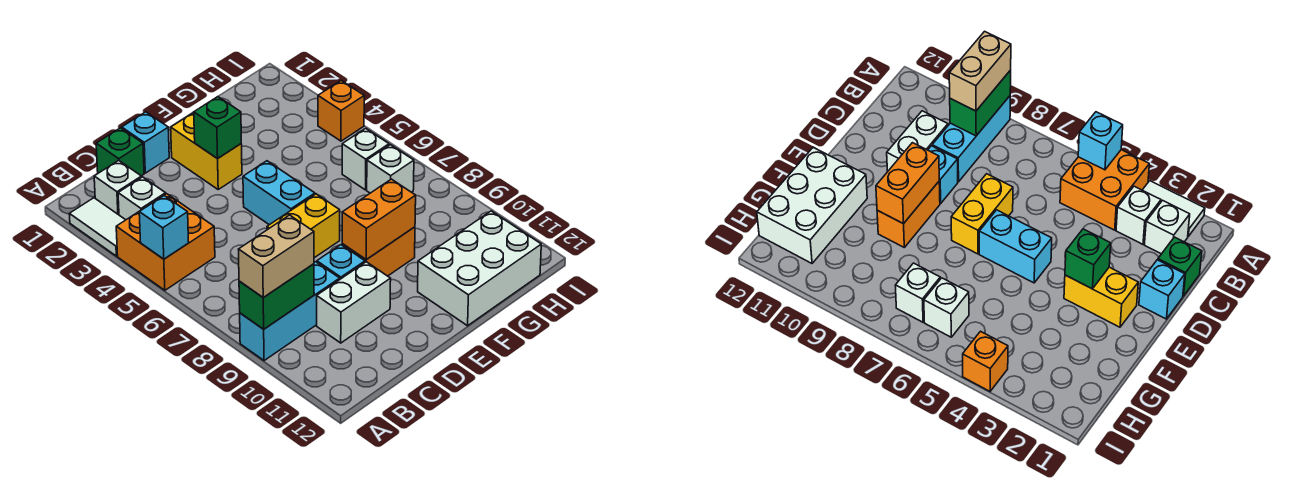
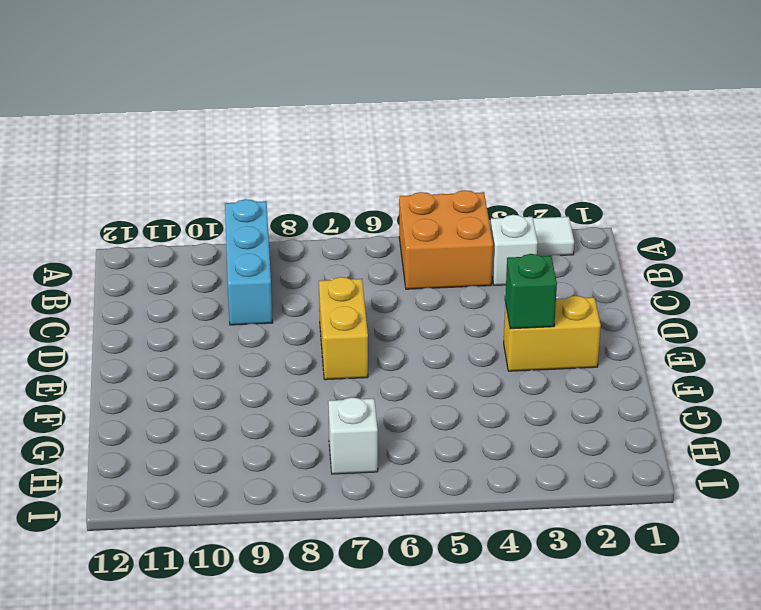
none -> white 1x1 brick [94,160,141,215]
none -> green 1x1 brick [96,128,144,176]
none -> white 1x2 brick [317,262,391,343]

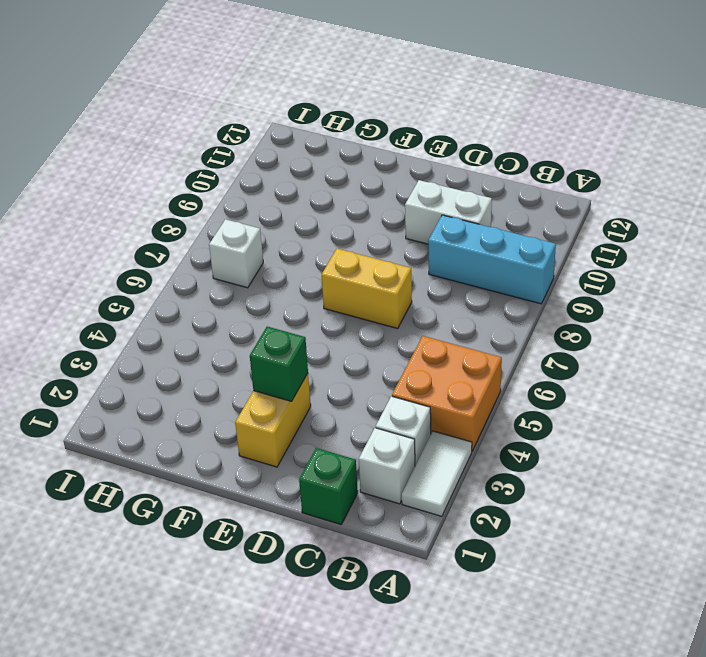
none -> cyan 1x1 brick [122,112,169,173]
none -> cyan 1x1 brick [317,245,365,279]
none -> cyan 1x2 brick [243,161,315,225]

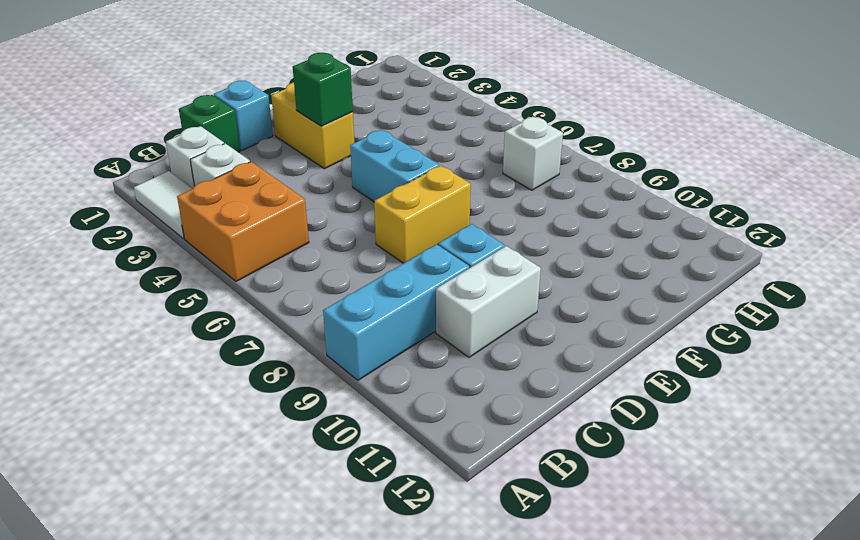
none -> orange 1x2 brick [342,227,415,276]
none -> white 2x3 brick [418,211,541,326]
none -> white 1x1 brick [342,128,389,190]

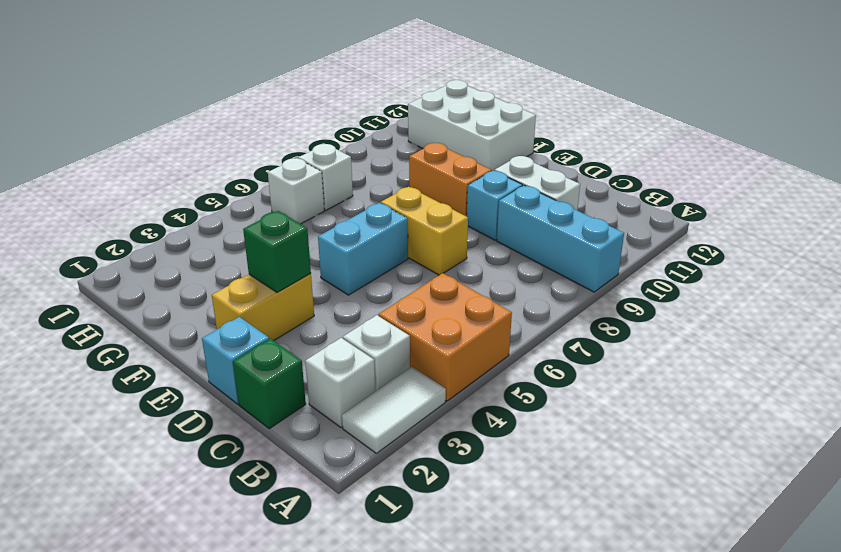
none -> orange 1x1 brick [318,81,364,141]
none -> cyan 1x1 brick [139,196,189,259]
none -> green 1x2 brick [239,264,314,329]

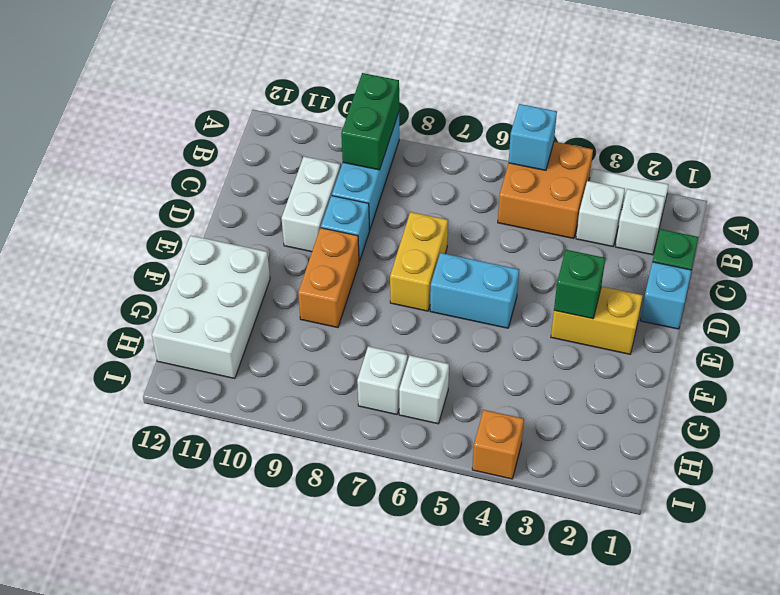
none -> orange 1x2 brick [342,179,416,260]
none -> tan 1x2 brick [238,215,314,298]

